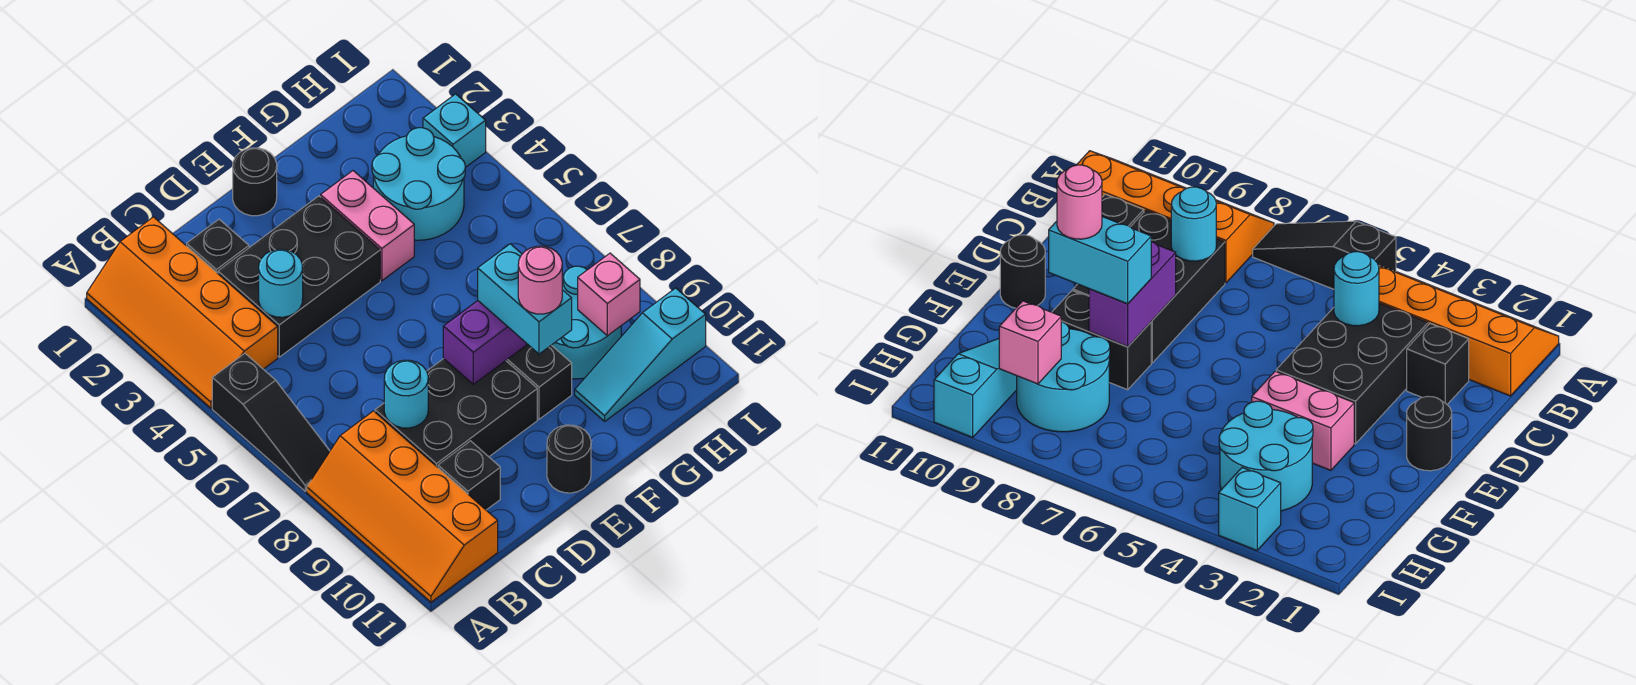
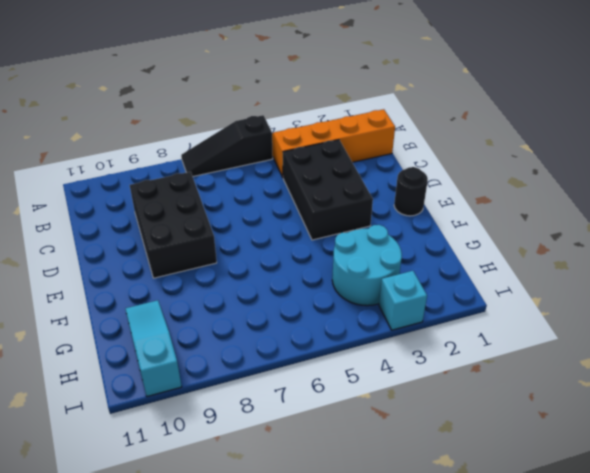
none -> orange 2x4 slope [307,411,498,602]
none -> black 1x1 brick [187,219,249,273]
none -> black 1x1 brick [438,441,500,510]

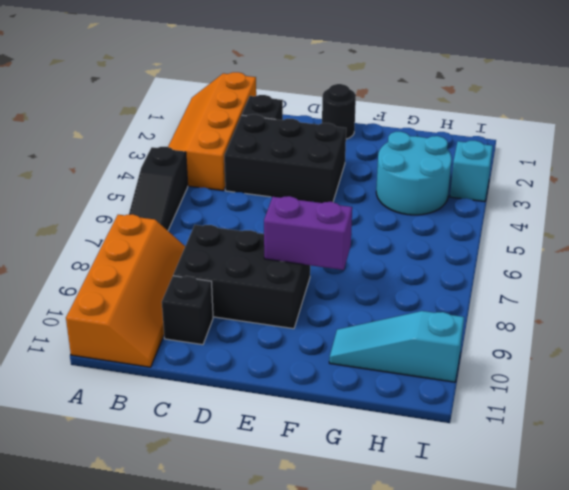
orange 2x4 slope [66,214,185,367] -> orange 2x4 slope turned to [307,411,498,602]
none -> black 1x1 round brick [547,425,591,493]
none -> pink 1x2 brick [321,171,414,281]
none -> black 1x2 brick [506,344,572,419]

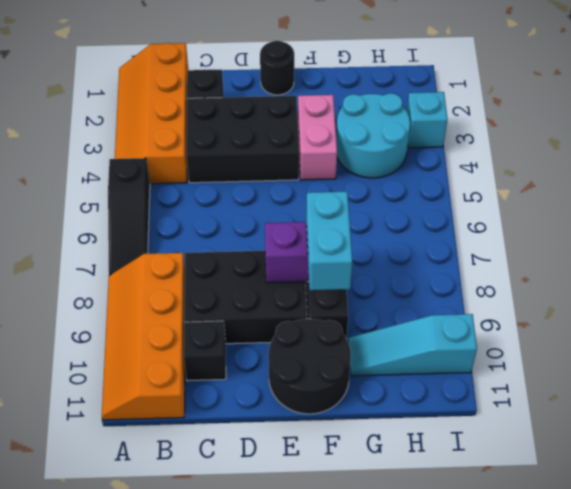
black 2x2 round brick [268,319,351,414] -> black 1x1 round brick [547,425,591,493]
none -> cyan 2x2 round brick [552,266,621,379]
none -> cyan 1x1 round brick [259,249,303,317]
none -> cyan 1x1 round brick [384,360,428,428]

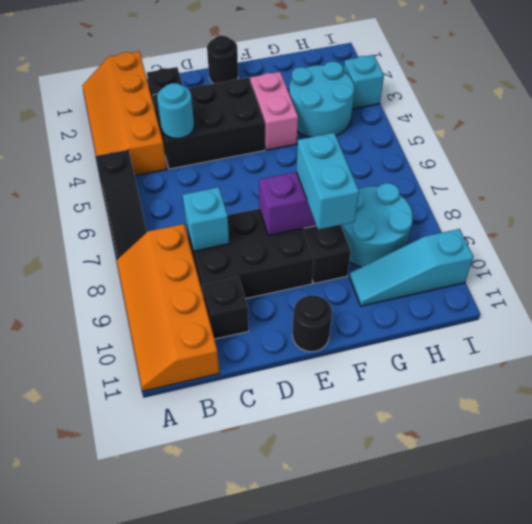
cyan 1x1 brick [183,187,229,251] -> cyan 1x1 round brick [384,360,428,428]
none -> pink 1x1 brick [578,253,640,336]
none -> pink 1x1 round brick [518,246,562,314]

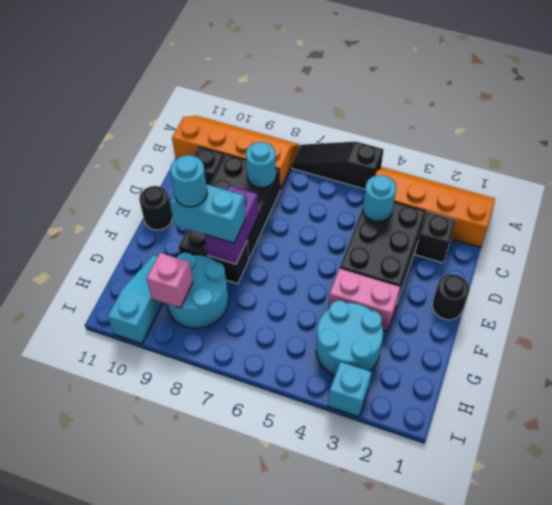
cyan 1x1 round brick [170,155,207,207] -> pink 1x1 round brick [518,246,562,314]

